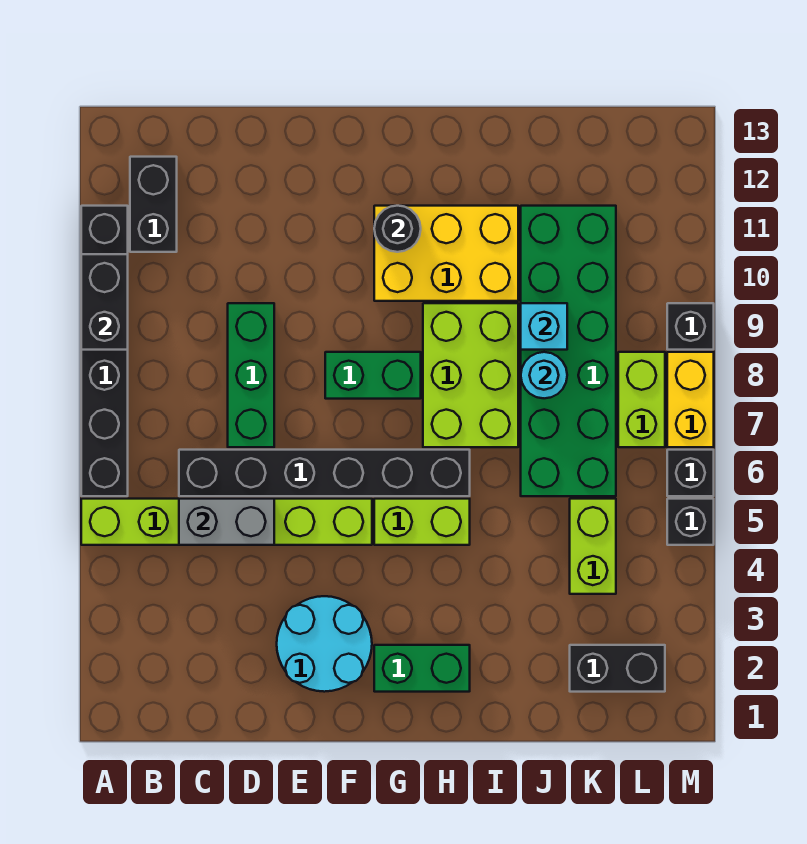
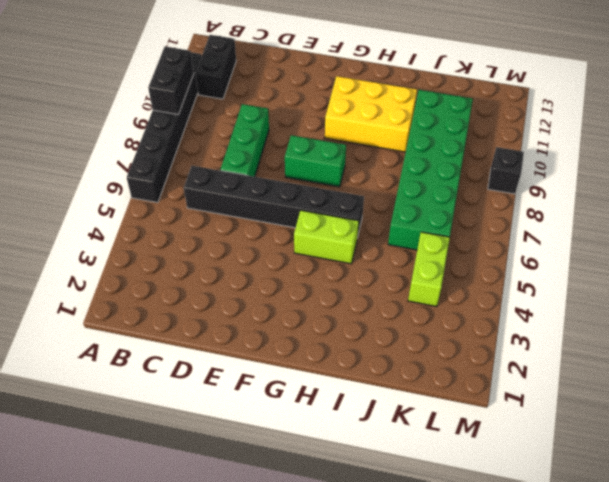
none -> lime 1x6 brick [81,499,372,545]
none -> cyan 2x2 round brick [277,596,372,692]
none -> green 1x2 brick [374,645,470,692]

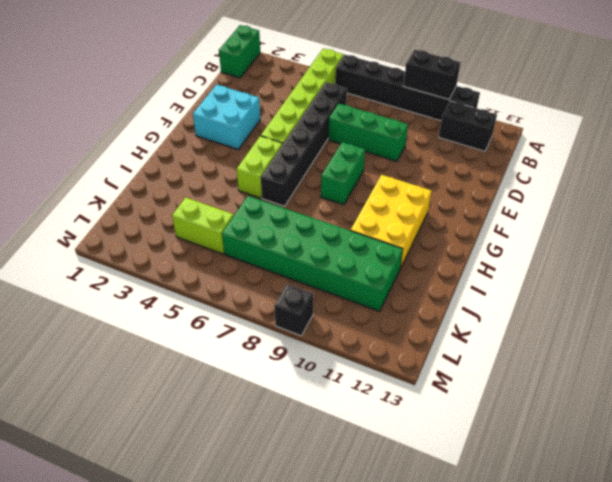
green 1x2 brick [219,25,260,78] -> green 1x2 brick moved to [374,645,470,692]
cyan 2x2 brick [193,85,260,149] -> cyan 2x2 round brick [277,596,372,692]
none -> lime 2x3 brick [423,303,518,447]
none -> black 1x2 brick [570,645,665,692]
none -> lime 1x2 brick [618,352,665,447]

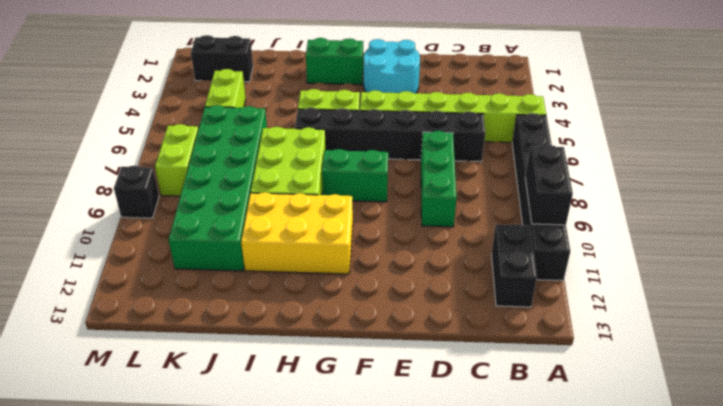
none -> black 1x1 brick [667,499,714,545]
none -> black 1x1 brick [667,450,714,496]
none -> yellow 1x2 brick [667,352,714,447]

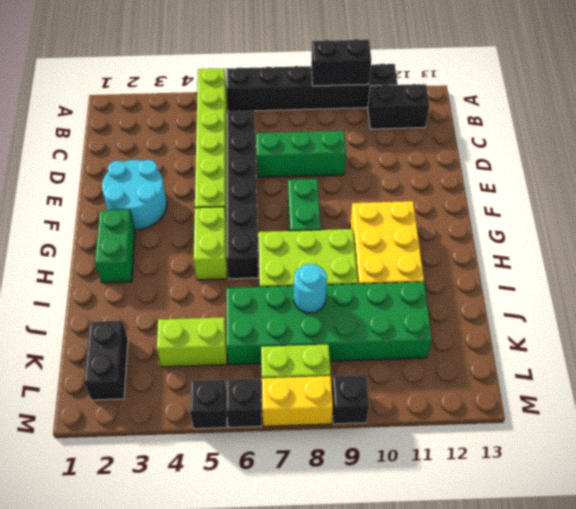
none -> grey 1x2 brick [179,499,274,545]
none -> black 1x1 round brick [374,206,421,252]
none -> cyan 1x1 brick [521,303,567,350]

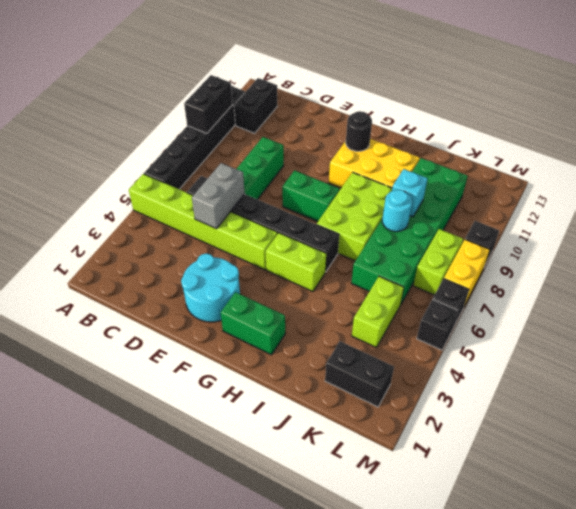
grey 1x2 brick [192,163,244,229] -> grey 1x2 brick turned to [179,499,274,545]

